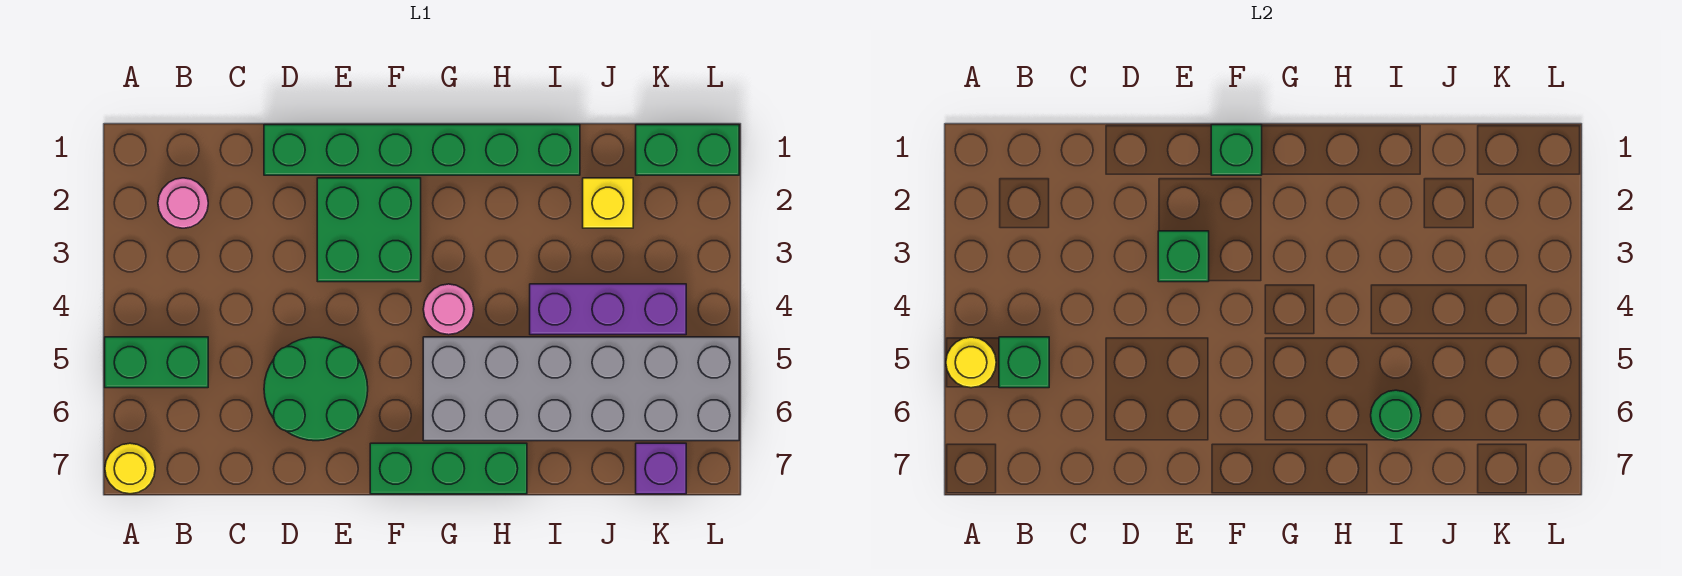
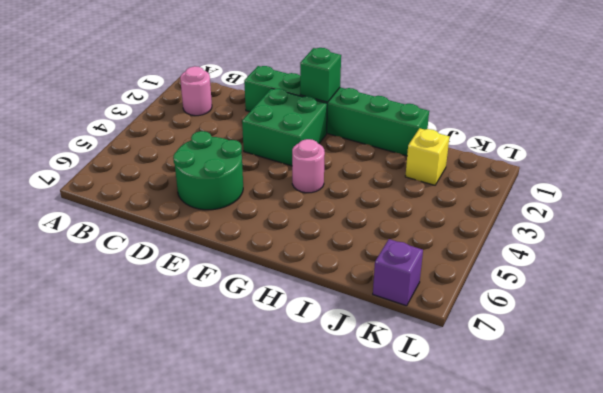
none -> green 1x2 brick [105,337,208,388]
none -> yellow 1x1 round brick [105,443,155,494]
none -> green 1x3 brick [370,443,527,494]

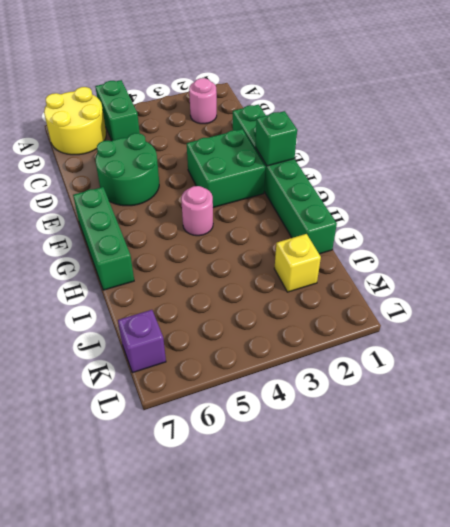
yellow 2x2 round brick [44,87,106,155] -> yellow 1x1 round brick [105,443,155,494]
none -> grey 2x6 brick [423,337,739,441]
none -> purple 1x3 brick [530,284,686,335]
none -> green 1x2 brick [636,125,739,175]

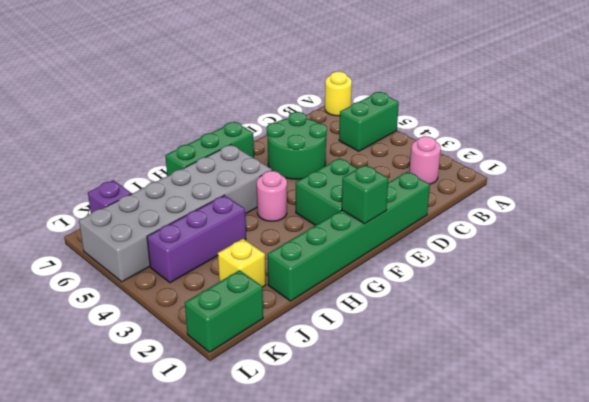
none -> yellow 1x1 round brick [946,337,996,388]
none -> green 1x1 brick [999,337,1049,388]
none -> green 1x1 brick [1158,231,1209,282]

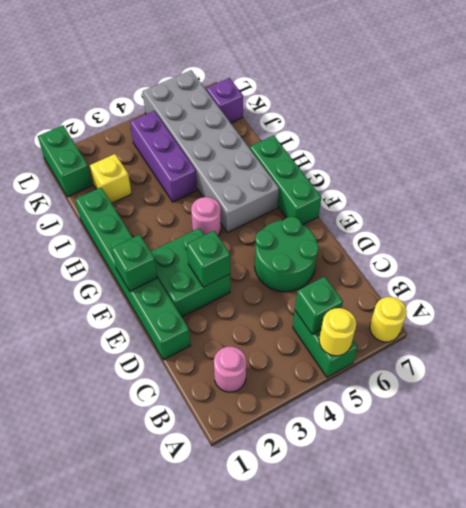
none -> green 1x1 round brick [1371,390,1421,441]

